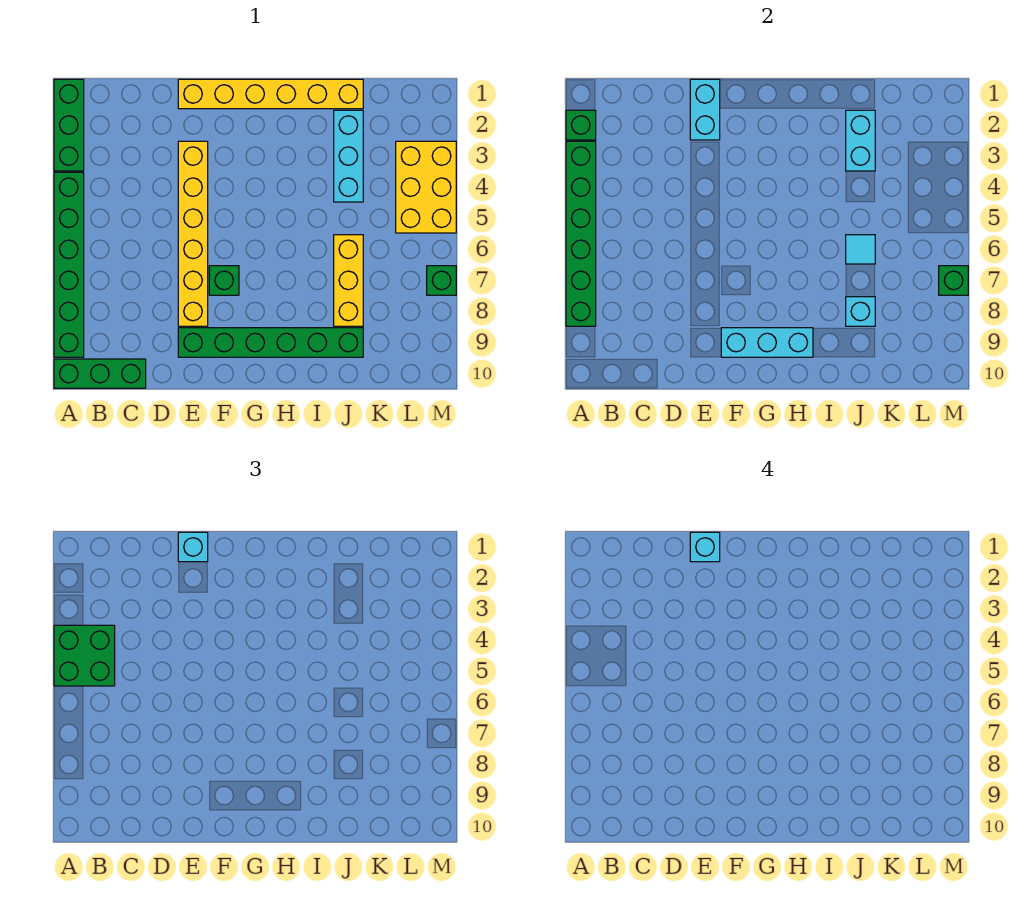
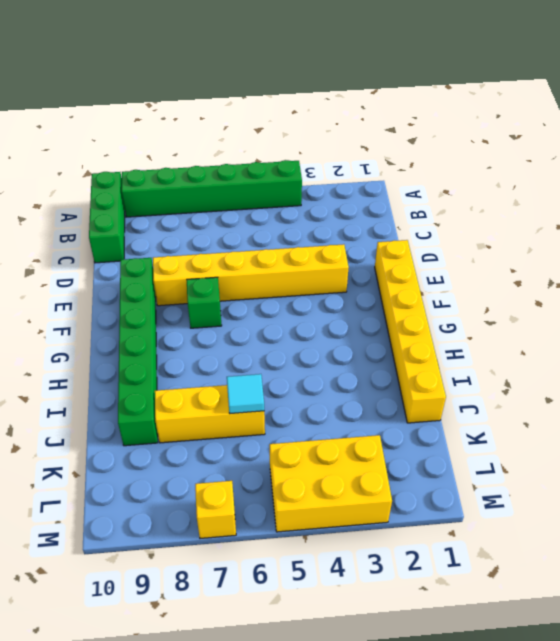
yellow 1x1 brick [195,481,236,538] -> green 1x1 brick [427,266,456,295]
none -> green 1x3 brick [54,79,84,171]
none -> cyan 1x3 brick [334,110,363,202]
none -> green 1x1 brick [566,110,596,140]

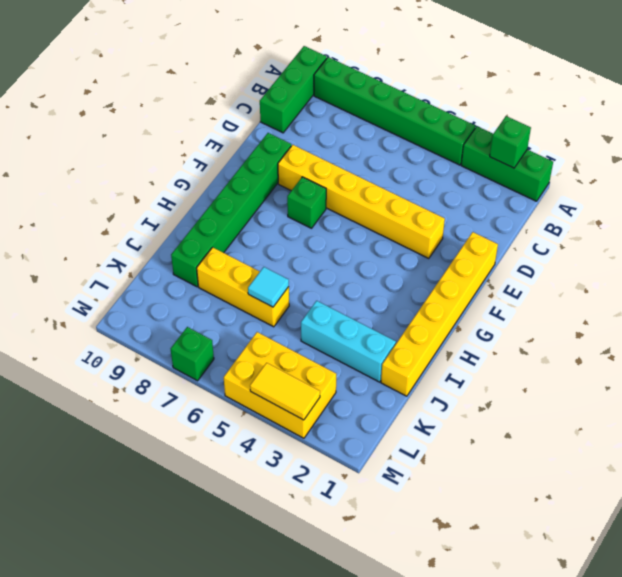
yellow 1x2 tile [250,363,320,420] -> none
none -> green 1x6 brick [566,141,596,326]
none -> cyan 1x2 brick [690,79,720,140]
none -> cyan 1x3 brick [721,328,813,357]

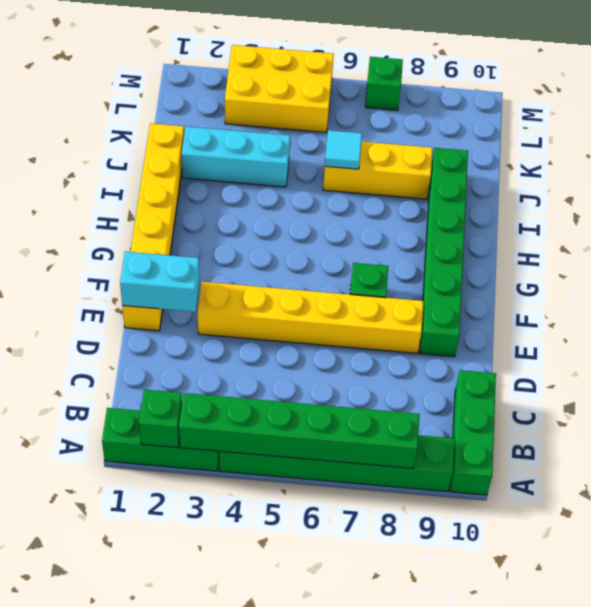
none -> cyan 1x3 brick [721,328,813,357]
none -> cyan 1x2 brick [846,110,875,171]
none -> cyan 1x1 brick [846,297,875,326]

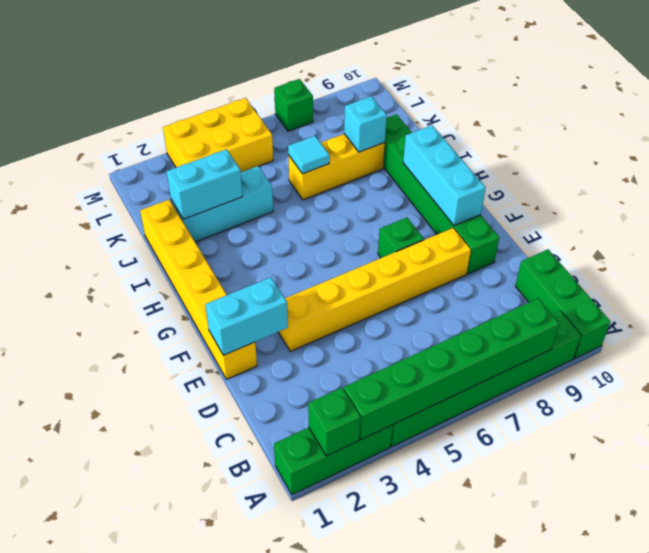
none -> green 1x1 brick [939,266,968,295]
none -> green 2x2 brick [54,625,115,686]
none -> cyan 1x1 brick [178,532,208,562]

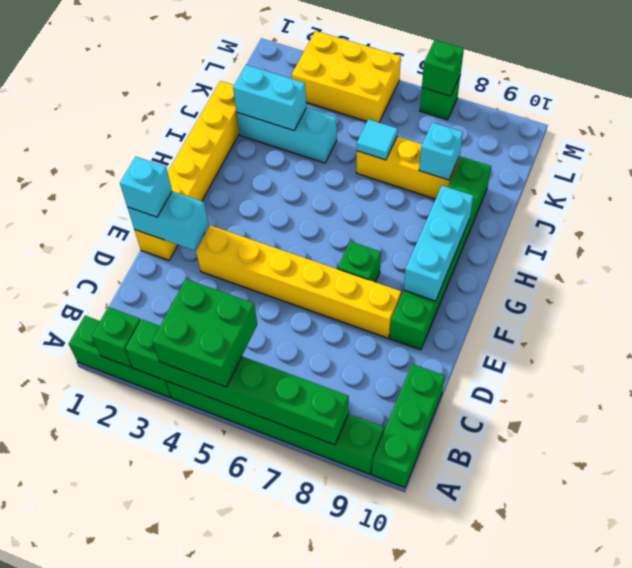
none -> cyan 1x1 brick [690,532,720,562]

